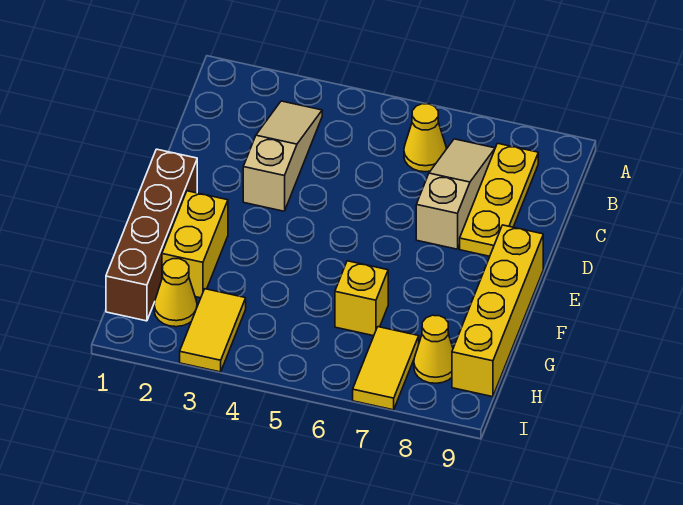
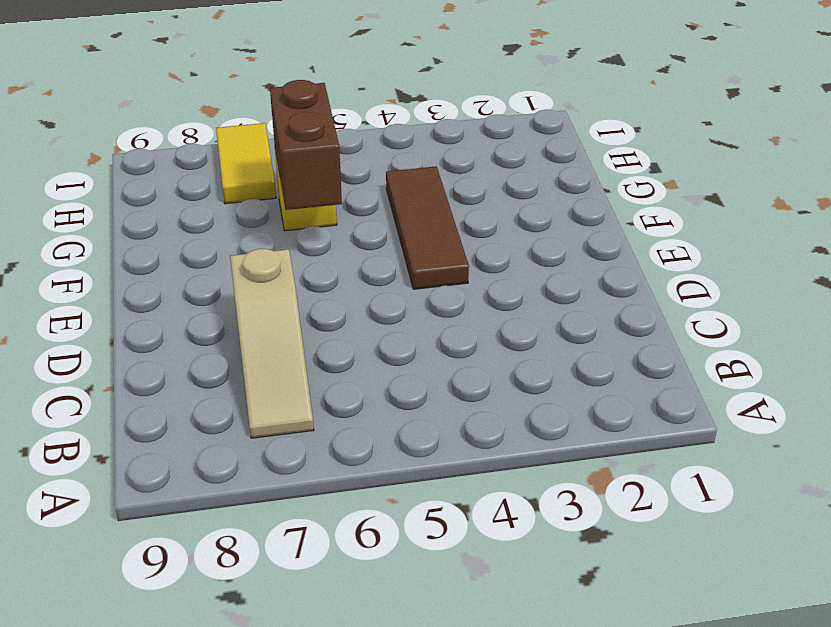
brown 1x3 tile [386,166,469,289] -> none
brown 1x2 brick [270,80,342,210] -> none
none -> tan 1x3 slope [243,101,322,211]
none -> yellow 1x1 cone [404,104,447,172]
none -> yellow 1x3 plate [460,143,538,256]

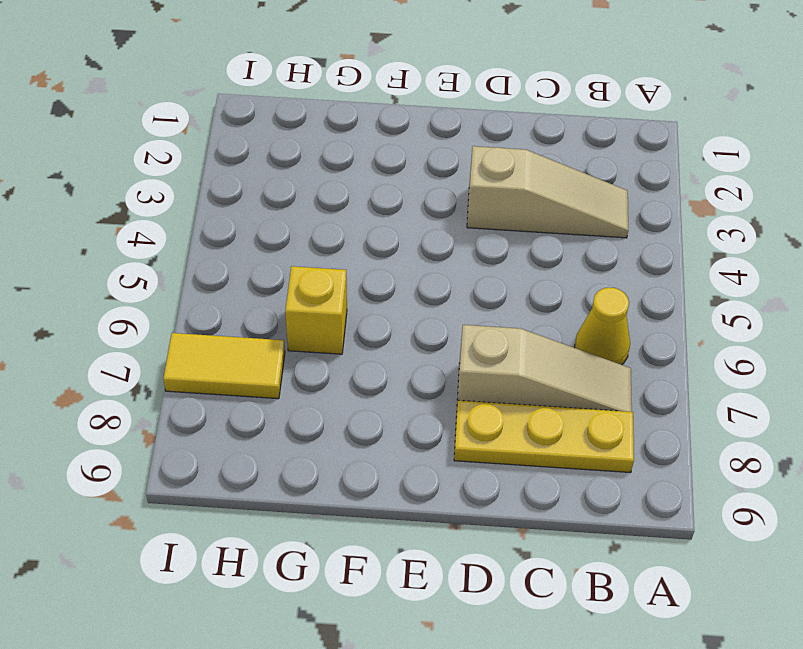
none -> brown 1x4 brick [106,149,197,321]
none -> yellow 1x4 brick [452,225,543,397]
none -> yellow 1x2 brick [162,191,228,298]

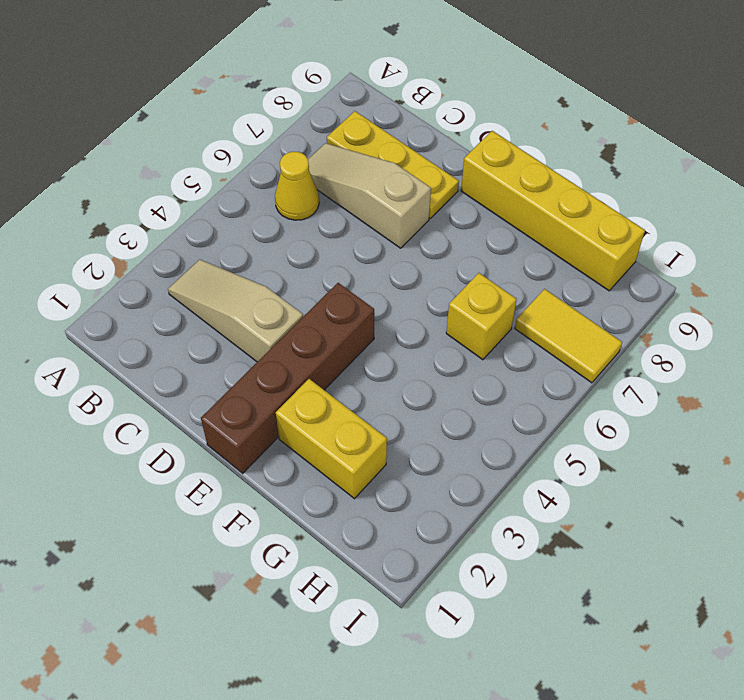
brown 1x4 brick [201,283,374,473] -> brown 1x4 brick turned to [106,149,197,321]
none -> yellow 1x1 cone [154,259,197,327]
none -> yellow 1x2 tile [180,289,246,372]
none -> yellow 1x1 cone [414,315,453,383]

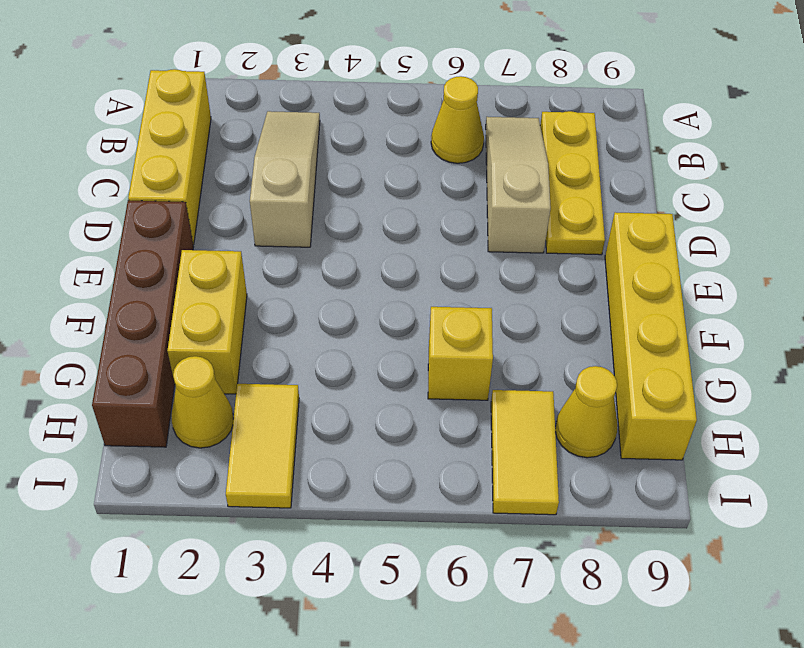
yellow 1x3 brick [128,69,211,245] -> none

